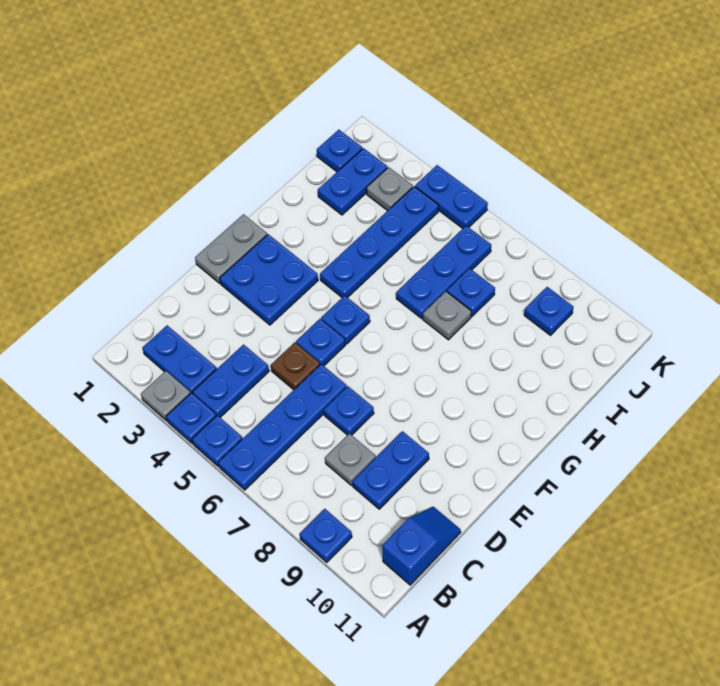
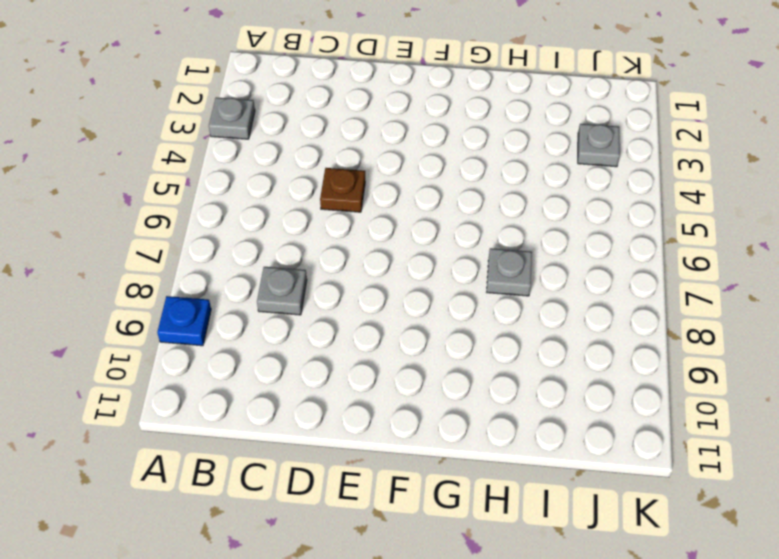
none -> blue 1x1 plate [166,393,216,443]
none -> blue 1x1 plate [192,415,243,466]
none -> blue 1x4 plate [218,364,347,490]

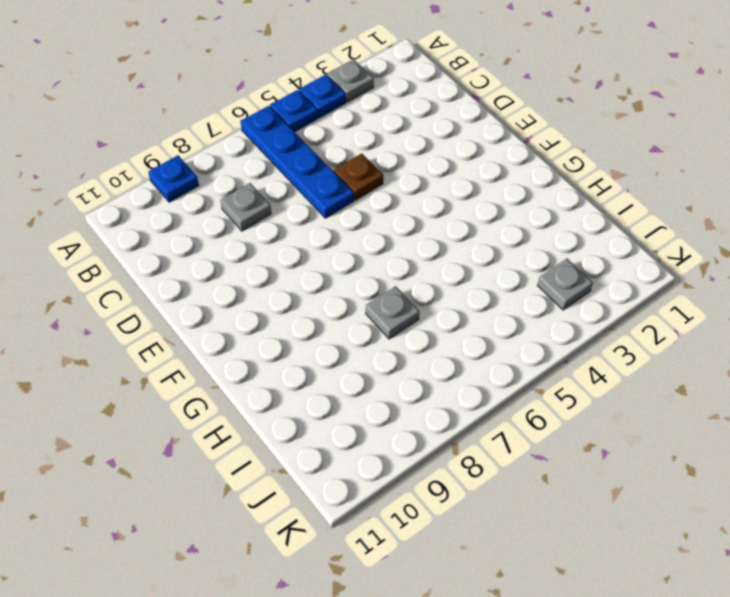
none -> blue 1x2 plate [142,325,217,394]
none -> blue 1x2 plate [193,345,269,417]
none -> blue 1x2 slope [382,507,461,585]

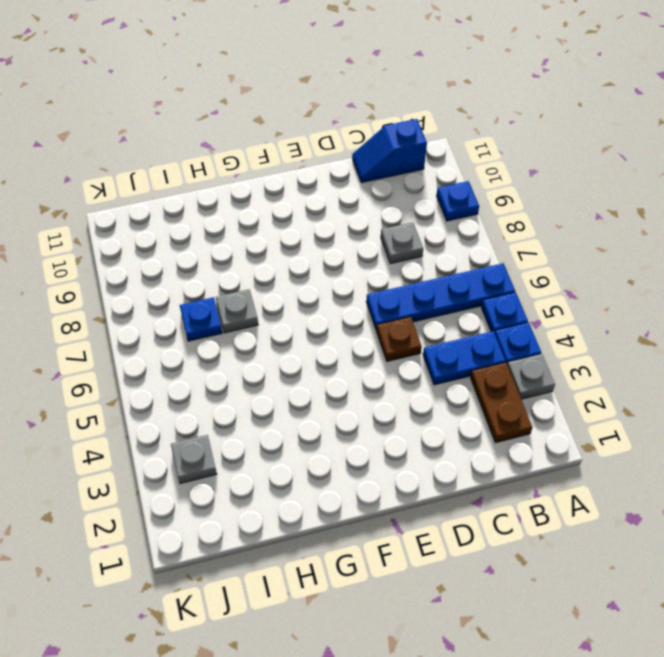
brown 1x2 plate [471,363,532,443] -> blue 1x2 plate [142,325,217,394]
none -> blue 1x2 plate [353,431,429,509]
none -> blue 1x1 plate [324,386,374,435]
none -> grey 1x2 plate [195,214,267,283]

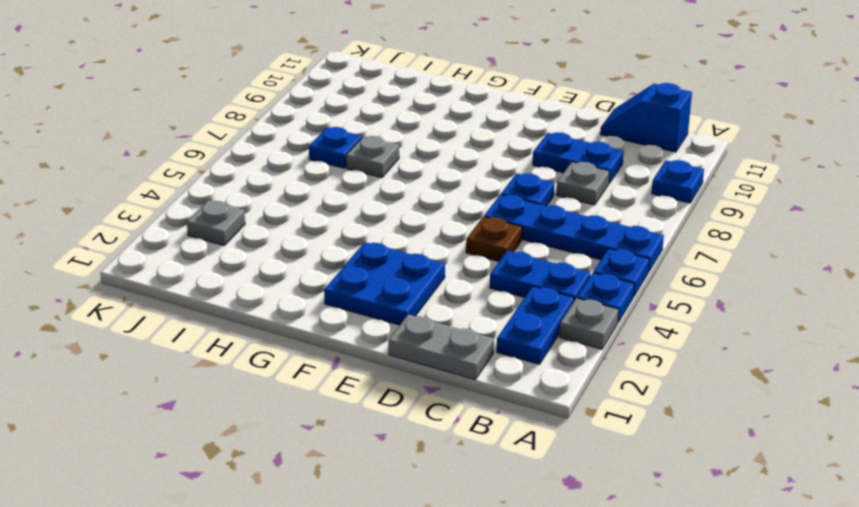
grey 1x2 plate [388,315,494,380] -> grey 1x2 plate moved to [195,214,267,283]
none -> blue 1x1 plate [296,319,345,366]
none -> blue 1x1 plate [321,295,370,344]
none -> blue 1x4 plate [320,187,439,298]

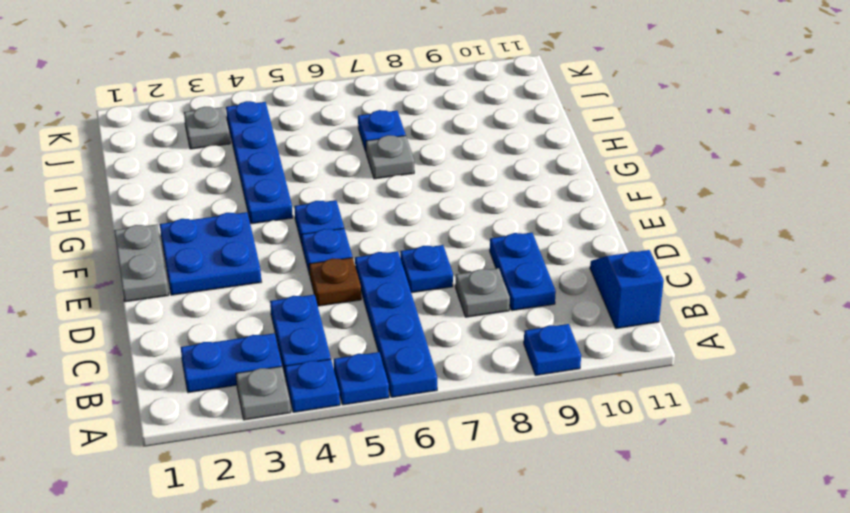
none -> blue 1x3 plate [396,226,491,318]
none -> blue 1x2 plate [318,148,387,215]
none -> blue 1x1 plate [317,130,362,172]

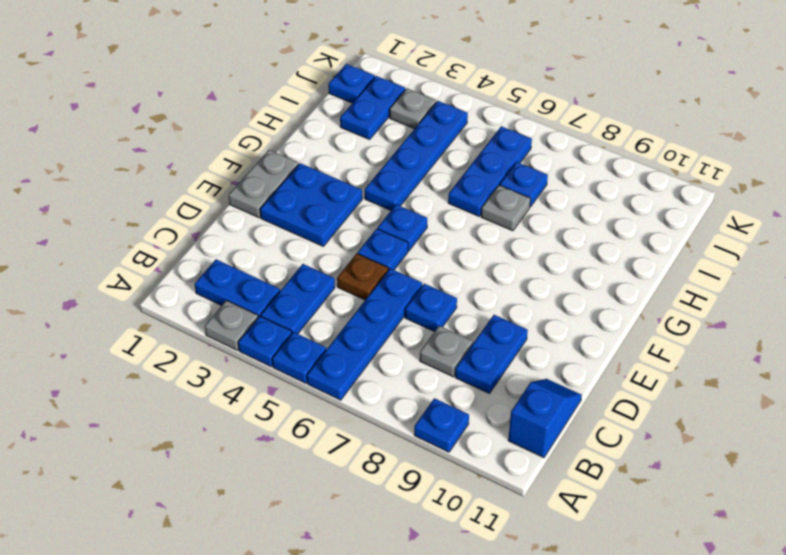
none -> blue 1x1 plate [524,287,573,335]
none -> blue 1x2 plate [415,165,488,228]

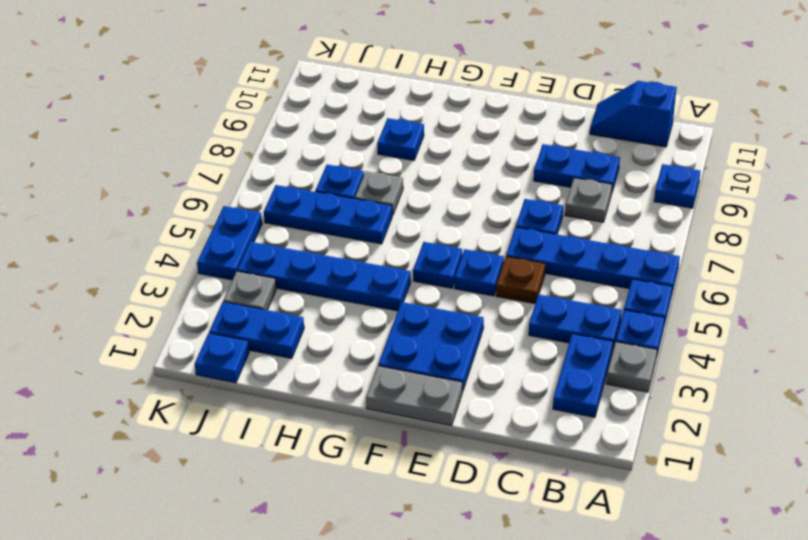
blue 1x1 plate [377,118,424,160] -> blue 1x1 plate moved to [524,287,573,335]

